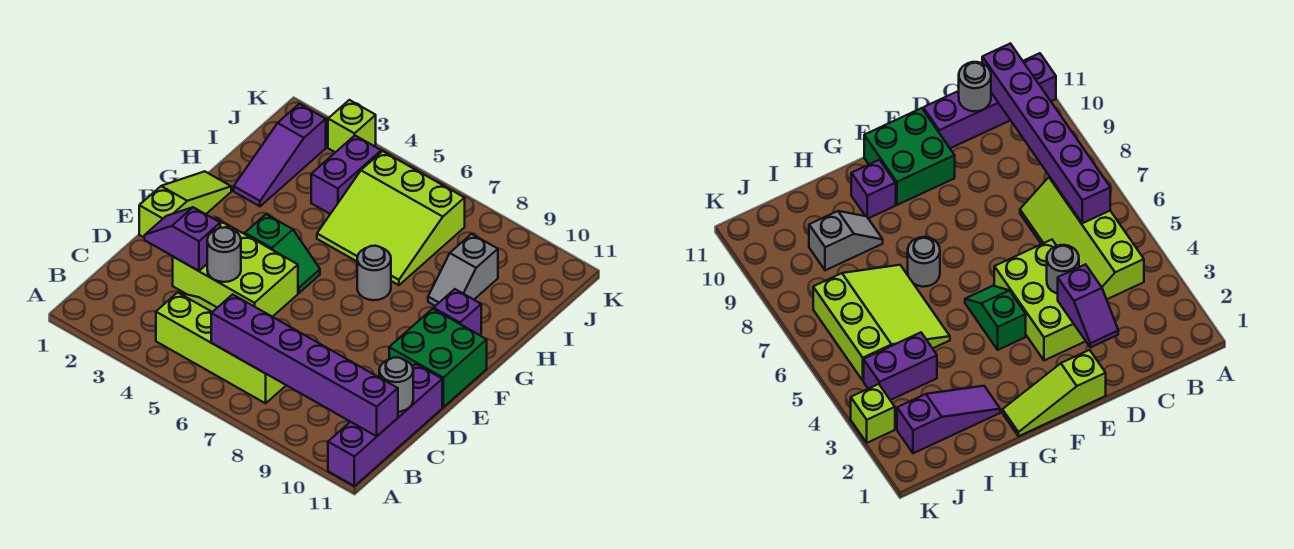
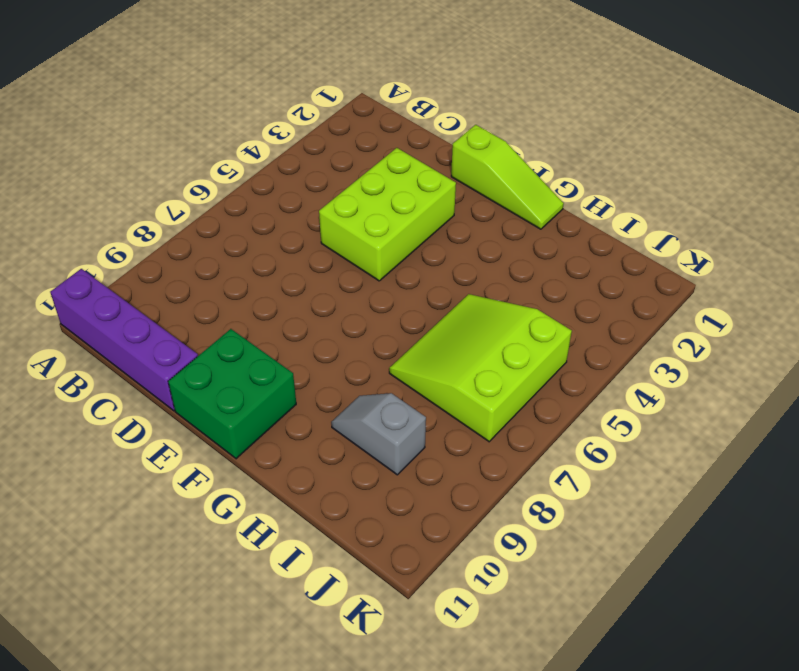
none -> lime 2x4 slope [156,292,286,403]
none -> green 1x2 slope [245,214,320,293]
none -> grey 1x1 round brick [357,246,391,300]

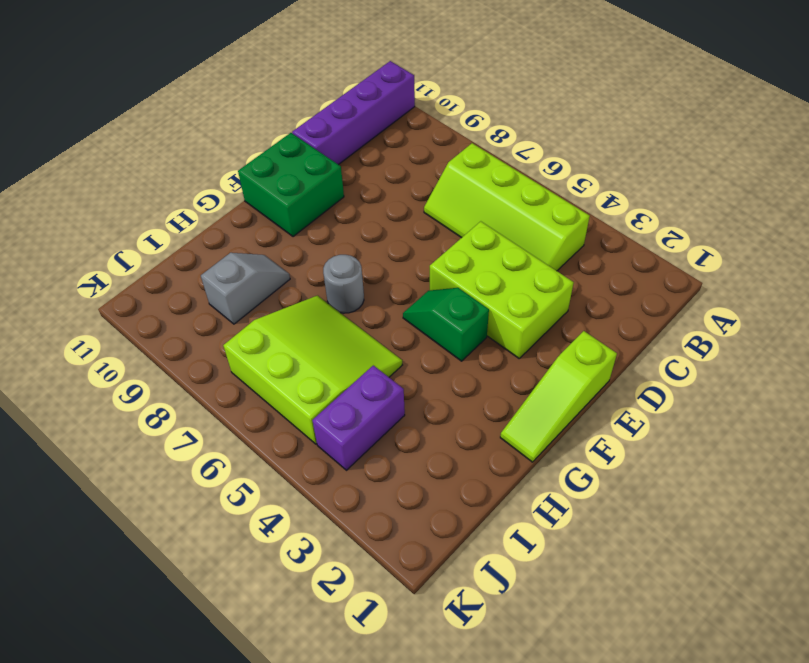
none -> purple 1x1 brick [434,289,481,335]
none -> purple 1x3 slope [234,104,326,206]
none -> lime 1x1 brick [328,100,376,152]

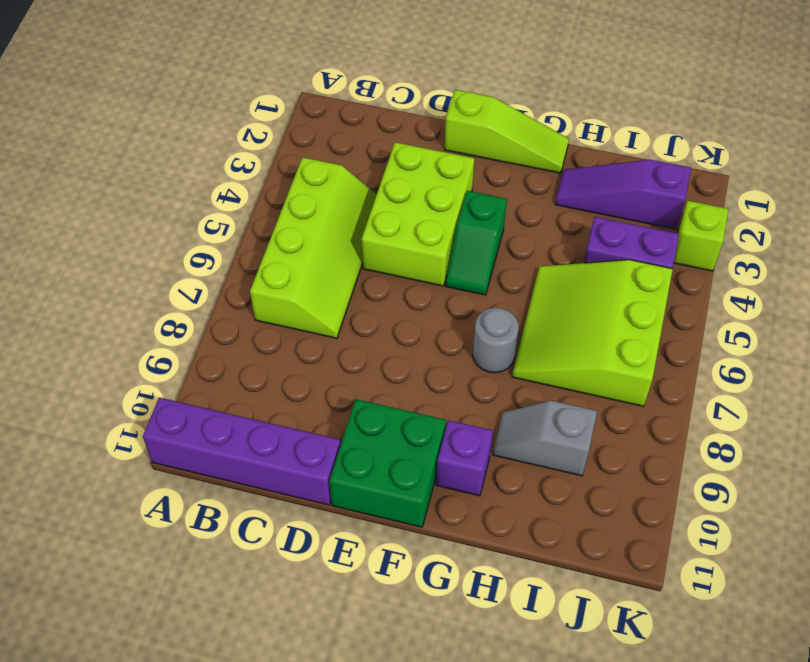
none -> purple 1x6 brick [211,294,398,436]
none -> grey 1x1 round brick [379,357,413,412]
none -> purple 1x2 slope [145,207,220,271]

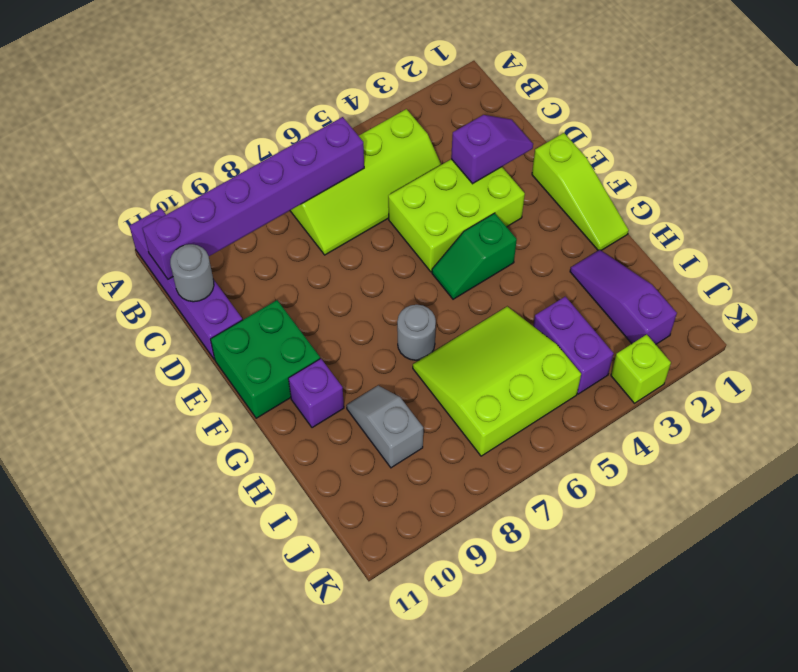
none -> grey 1x1 round brick [207,227,241,282]

